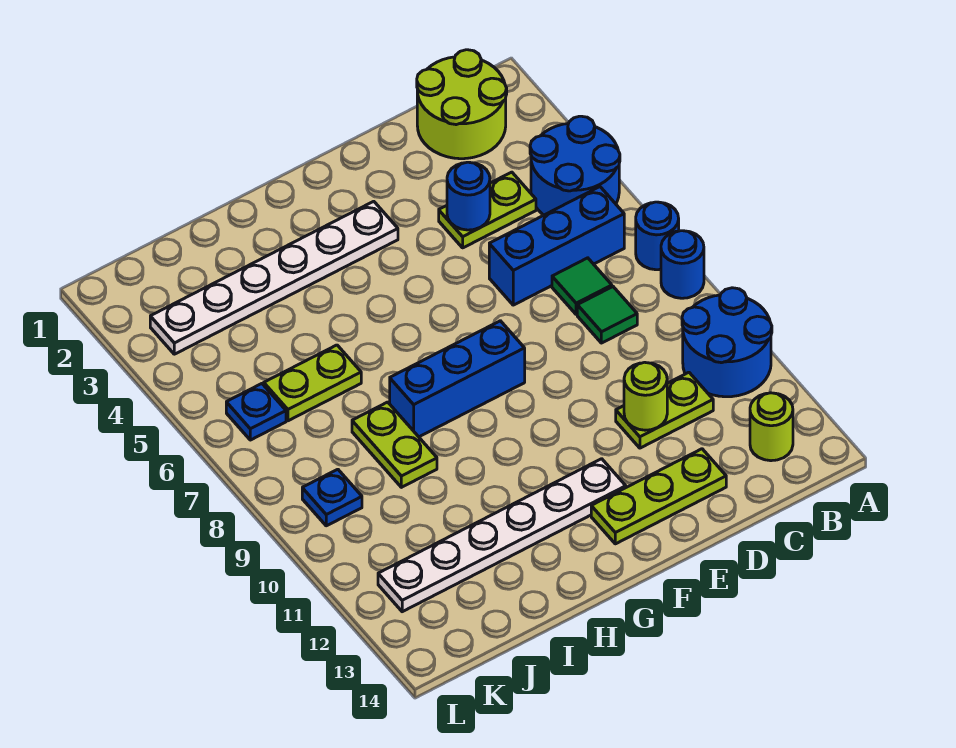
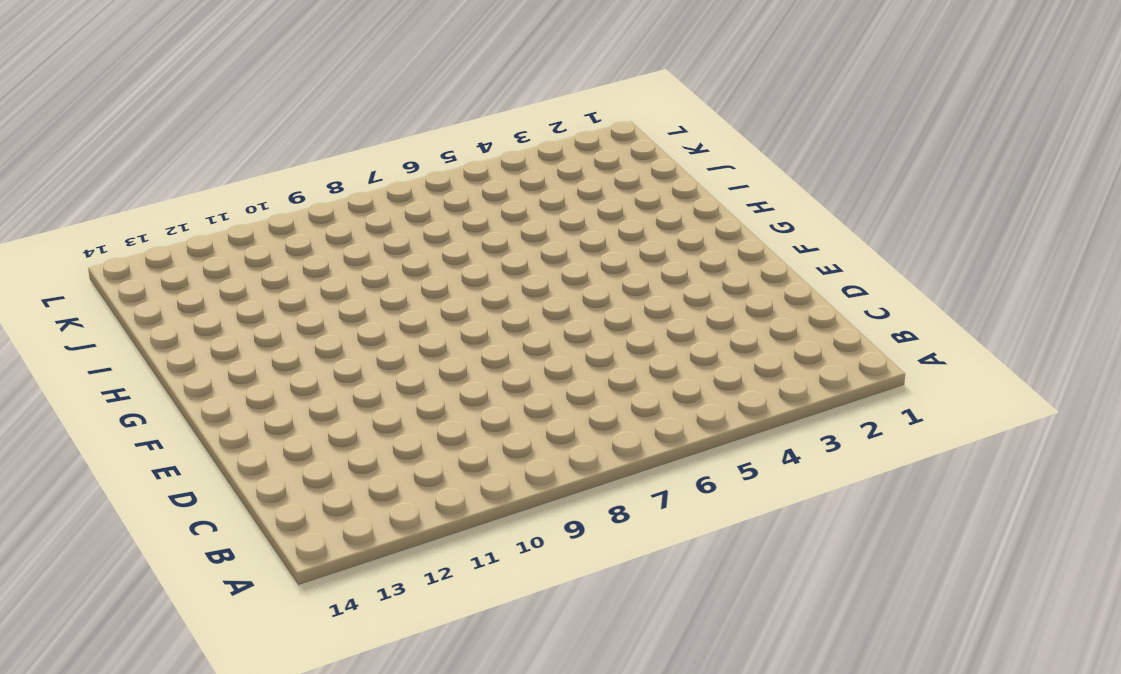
none -> blue 2x2 round brick [530,116,620,215]
none -> blue 1x1 round brick [636,202,679,270]
none -> blue 1x1 round brick [661,231,704,298]

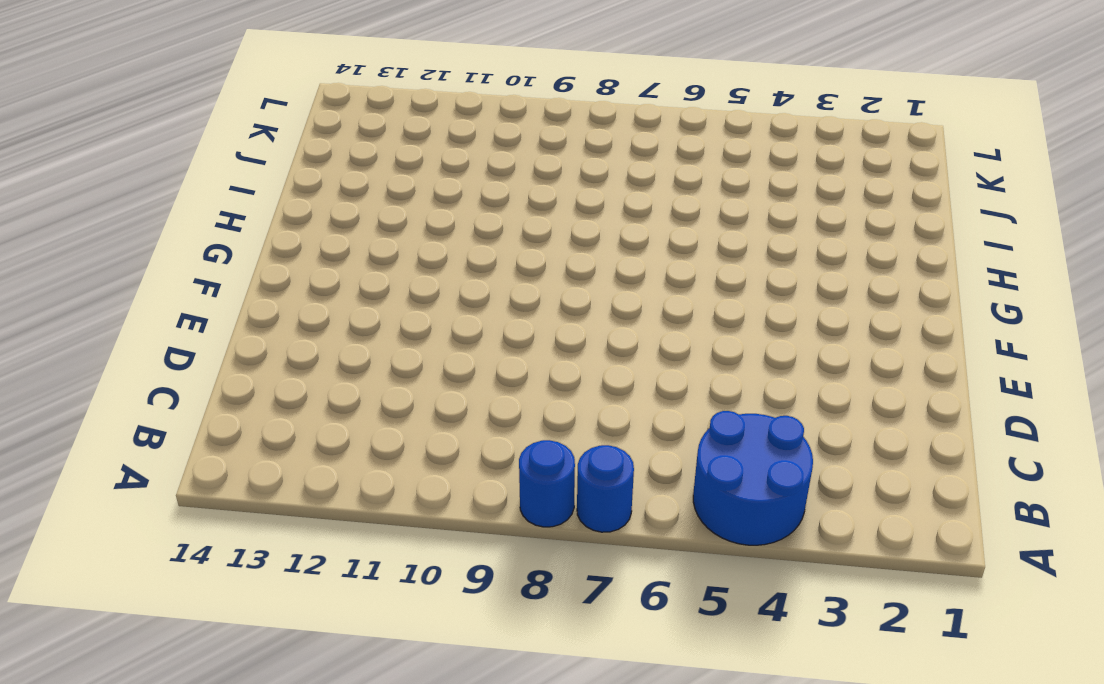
none -> blue 2x2 round brick [682,288,772,397]
none -> lime 2x2 round brick [417,50,507,159]
none -> blue 1x3 brick [489,187,624,305]

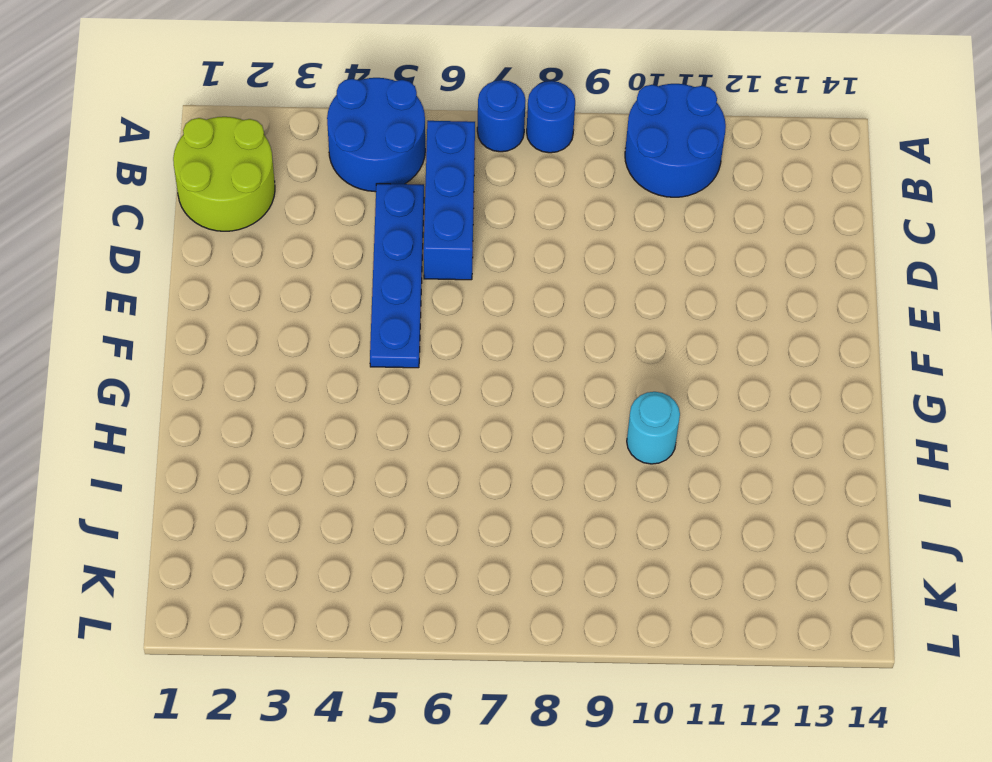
blue 1x4 plate [370,184,424,368] -> none
cyan 1x1 round brick [627,392,680,464] -> none
none -> lime 1x1 round brick [750,393,793,461]
none -> lime 1x2 plate [439,172,536,248]
none -> green 1x1 tile [552,258,612,315]

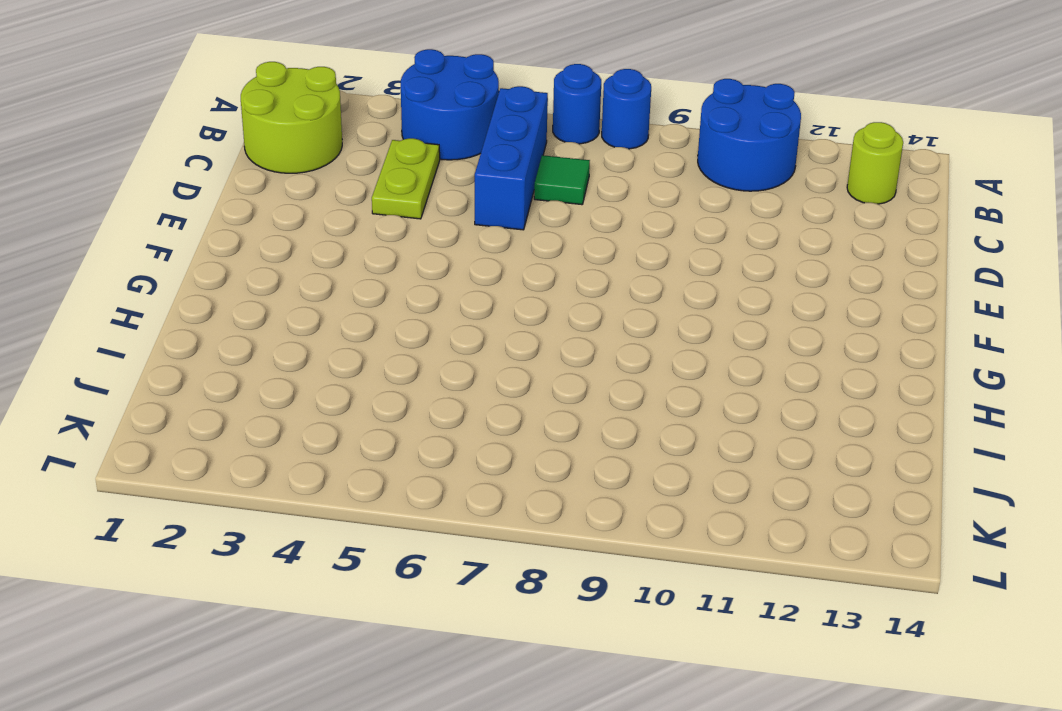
none -> green 1x1 tile [577,287,637,343]
none -> lime 1x2 plate [616,372,713,448]
none -> lime 1x3 plate [591,449,726,544]

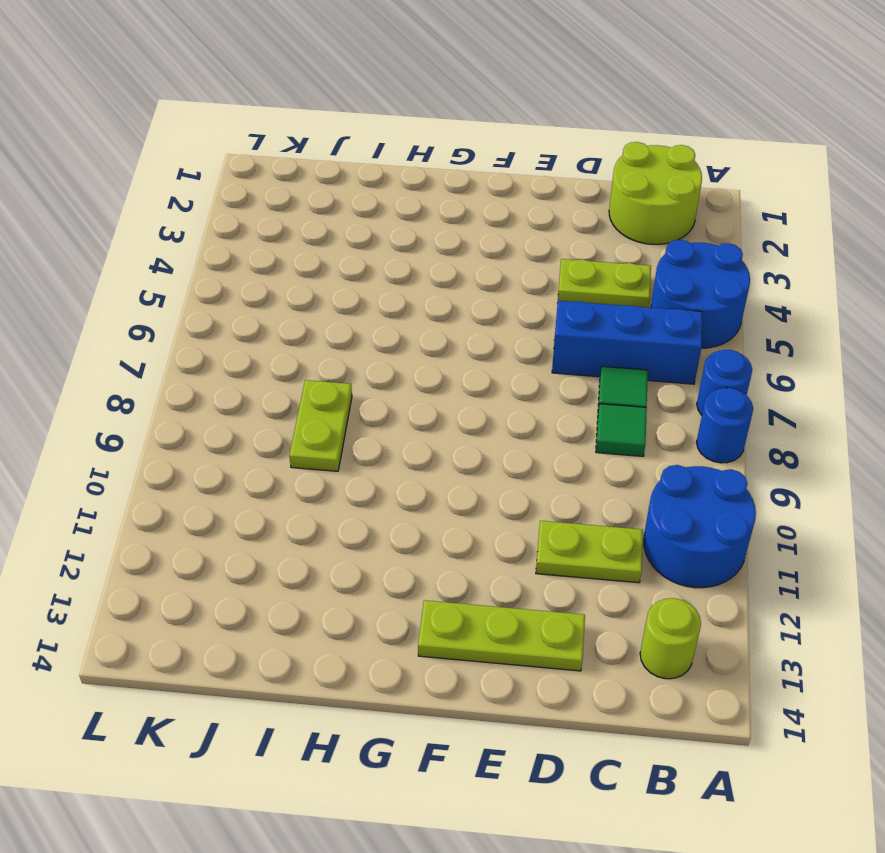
none -> white 1x6 plate [150,201,398,354]
none -> blue 1x3 brick [390,321,525,437]
none -> white 1x6 plate [378,459,626,612]

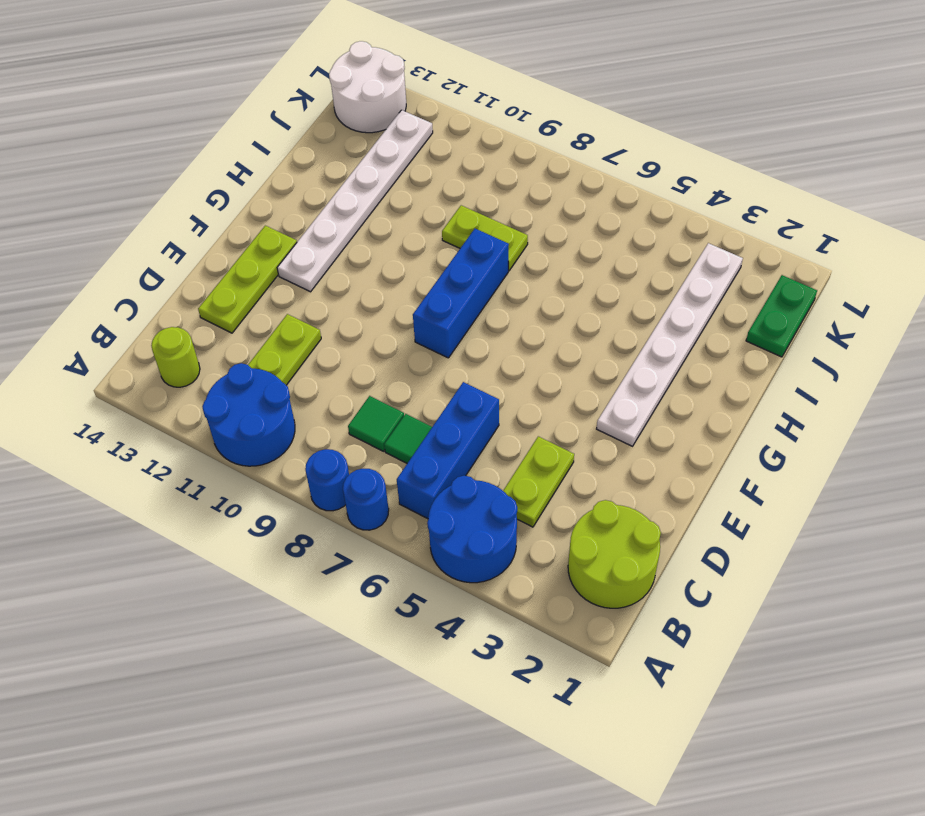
green 1x2 plate [746,275,817,357] -> none
white 2x2 round brick [329,41,406,133] -> none
none -> lime 1x2 plate [264,345,361,421]
none -> blue 1x1 plate [226,384,286,440]
none -> blue 1x1 plate [302,469,362,526]

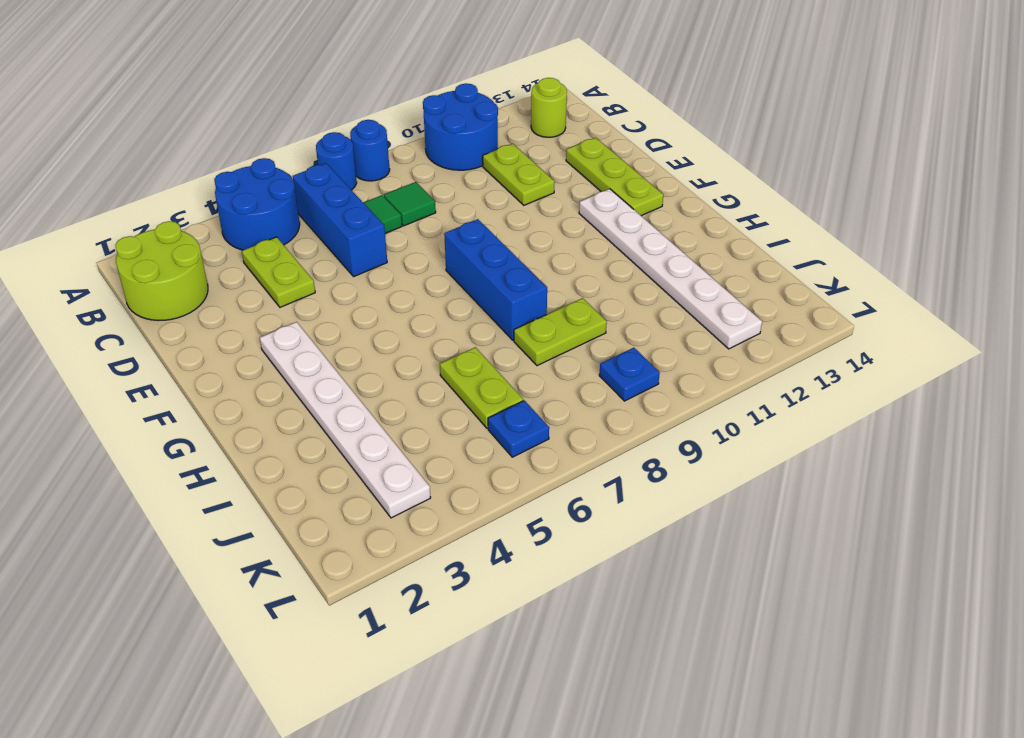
none -> blue 1x1 round brick [447,162,490,230]
none -> lime 1x1 round brick [624,362,667,430]

